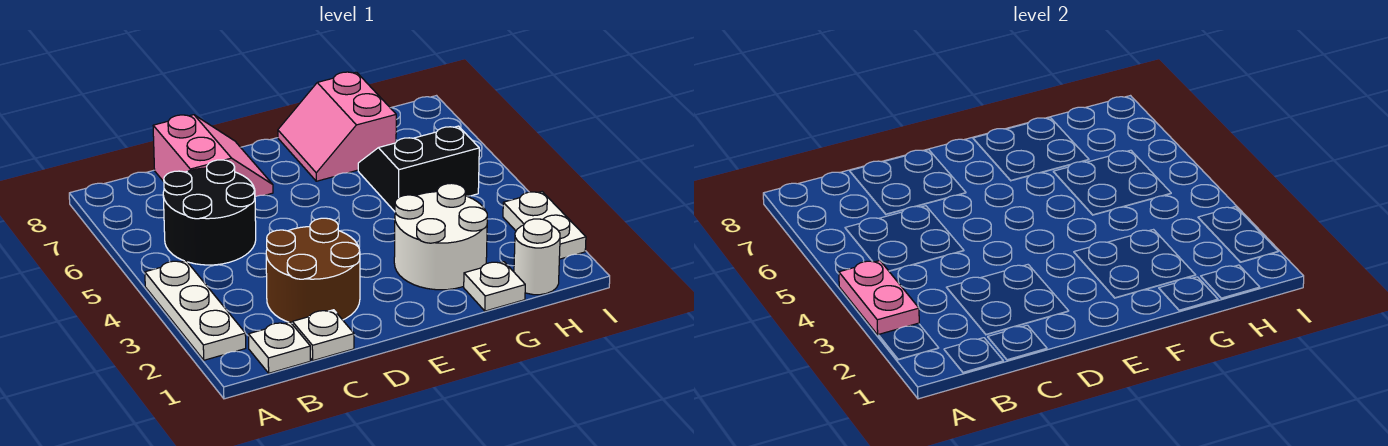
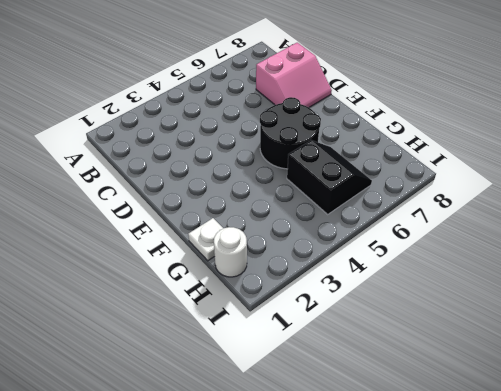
black 2x2 round brick [260,97,321,169] -> black 2x2 round brick moved to [163,160,256,265]
none -> white 1x3 plate [145,261,246,360]
none -> white 1x1 plate [249,322,310,373]
none -> white 1x1 plate [292,310,354,361]

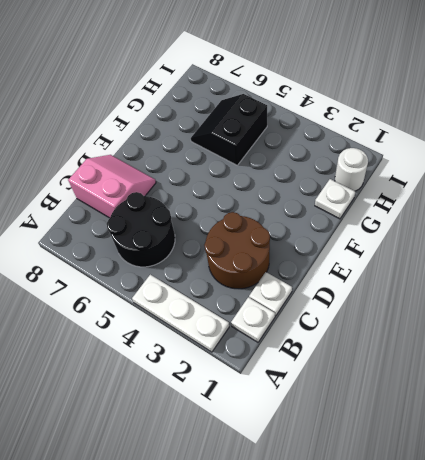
none -> white 2x2 round brick [394,183,487,290]
none -> pink 2x2 slope [278,72,396,181]
none -> white 1x2 plate [503,192,586,259]

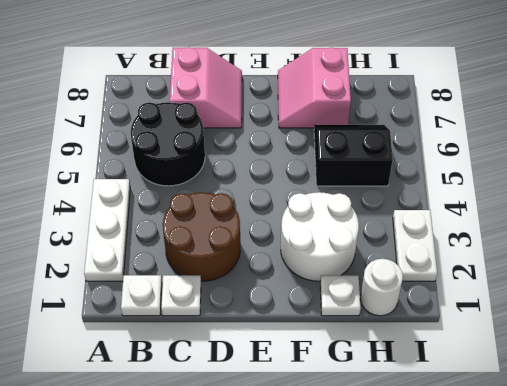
none -> pink 1x2 plate [839,261,919,335]

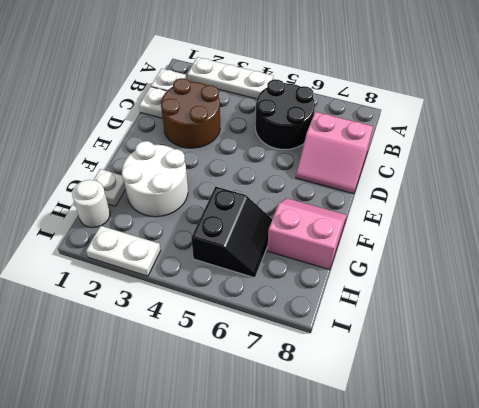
none -> pink 1x2 plate [839,261,919,335]

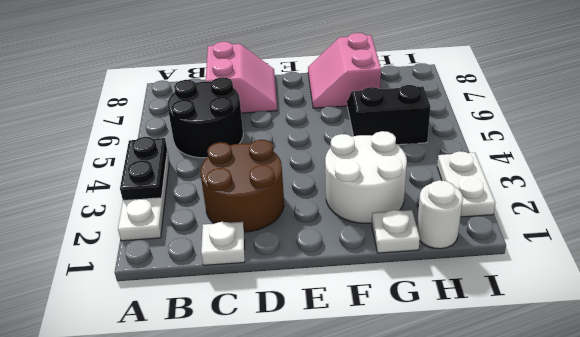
black 1x2 plate [120,137,167,200] -> pink 1x2 plate [839,261,919,335]
none -> white 1x1 plate [249,322,310,373]

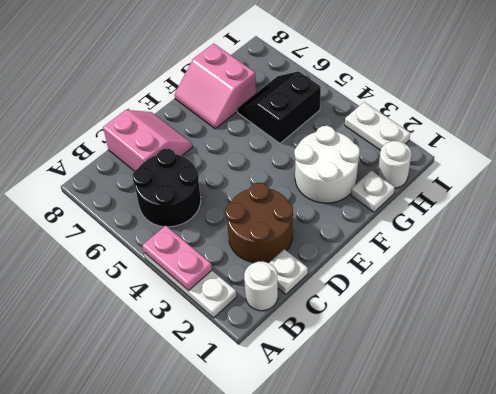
white 1x1 round brick [244,262,278,311] -> white 1x1 plate [249,322,310,373]

